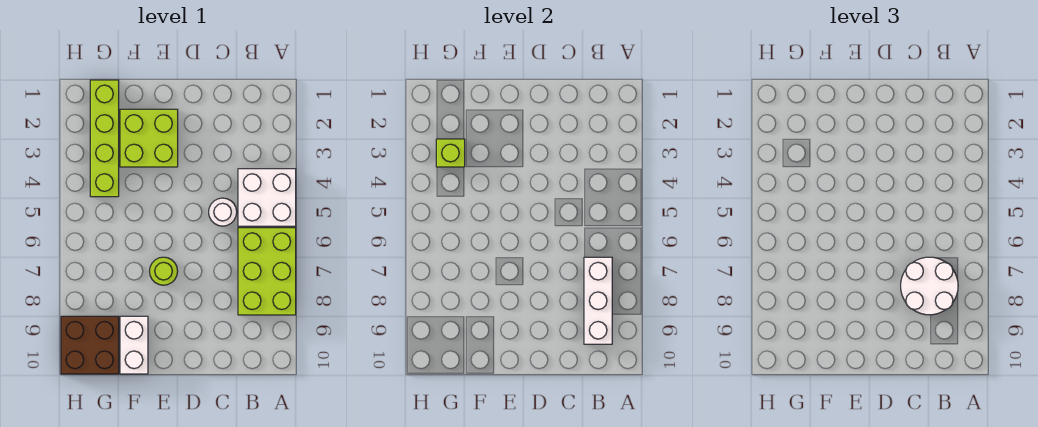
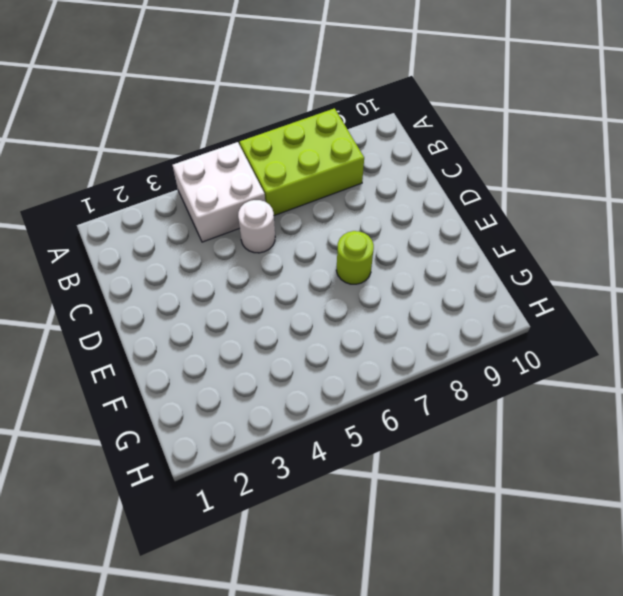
none -> lime 2x2 brick [120,109,178,167]
none -> white 1x2 brick [120,316,148,374]

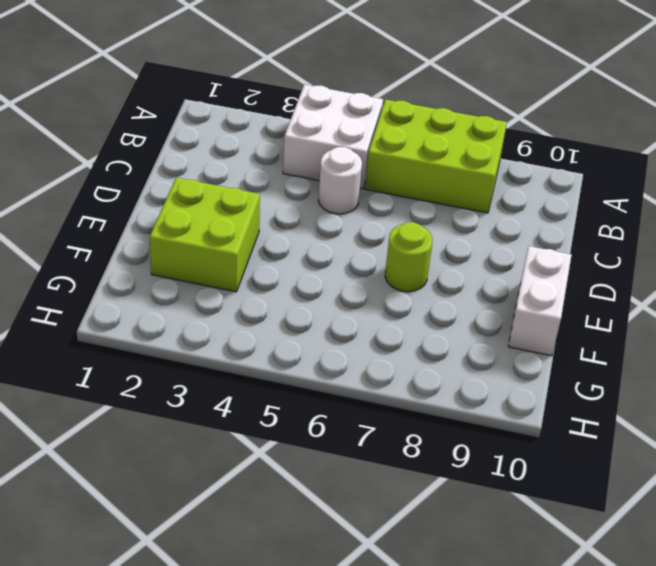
white 1x2 brick [508,246,571,356] -> white 1x2 brick turned to [120,316,148,374]
none -> lime 1x4 brick [90,80,119,197]
none -> brown 2x2 brick [61,316,119,374]

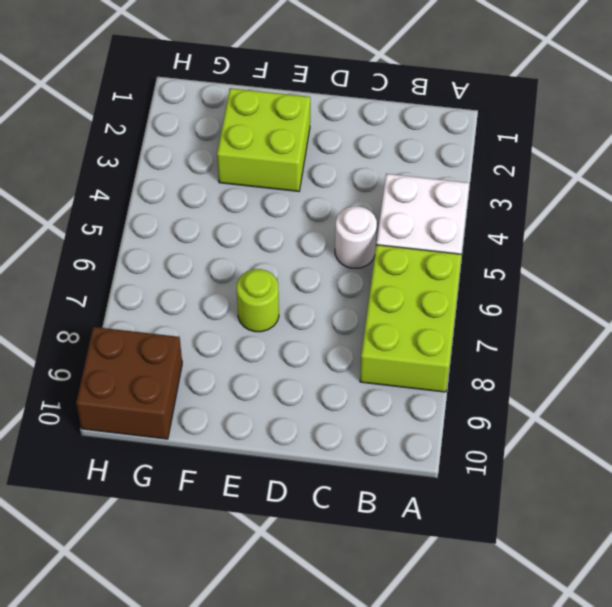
none -> white 1x2 brick [120,316,148,374]
none -> lime 1x4 brick [90,80,119,197]

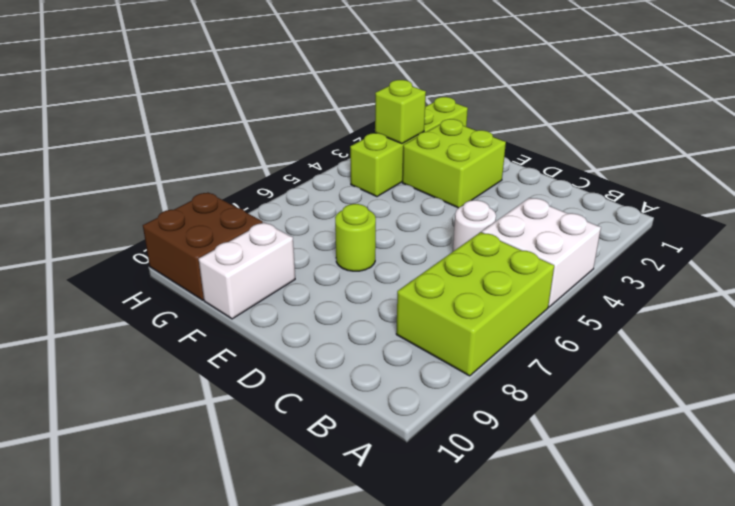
none -> white 1x3 brick [584,257,612,344]
none -> white 2x2 round brick [901,257,958,315]

